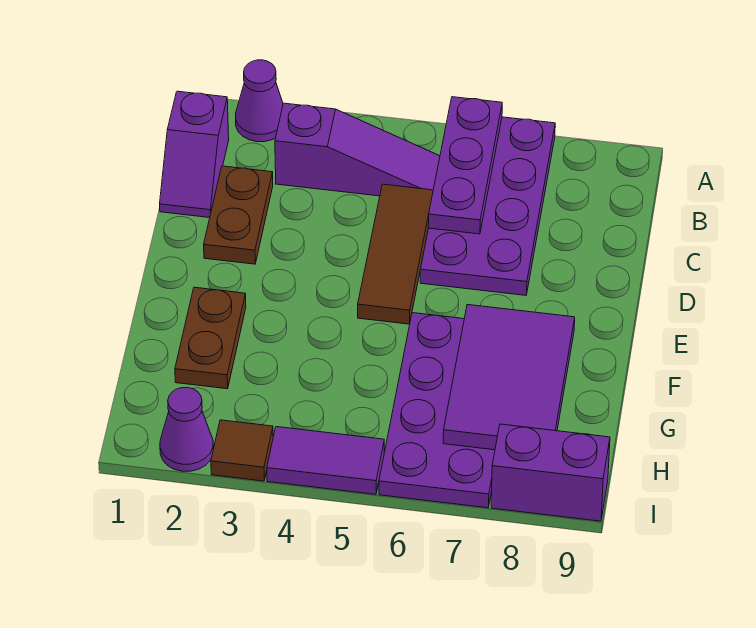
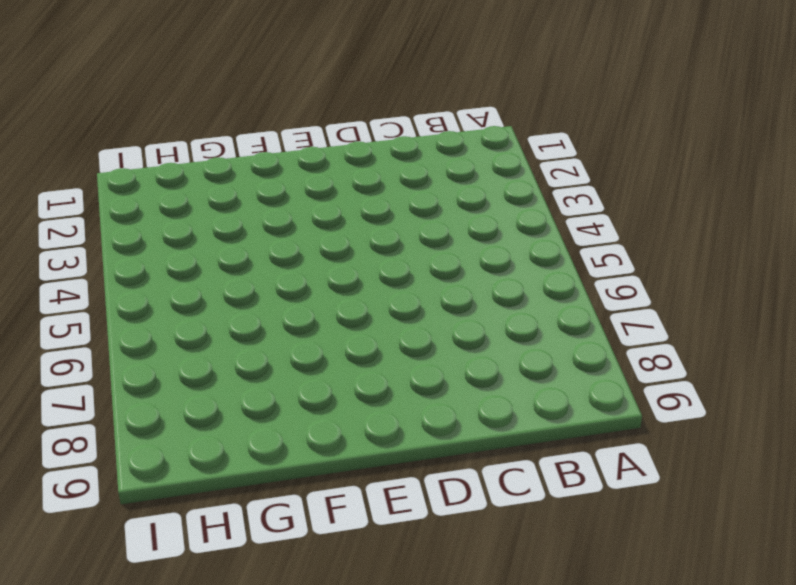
none -> purple 1x1 cone [236,60,283,142]
none -> purple 2x4 plate [420,117,555,295]
none -> purple 1x2 slope [160,91,229,218]

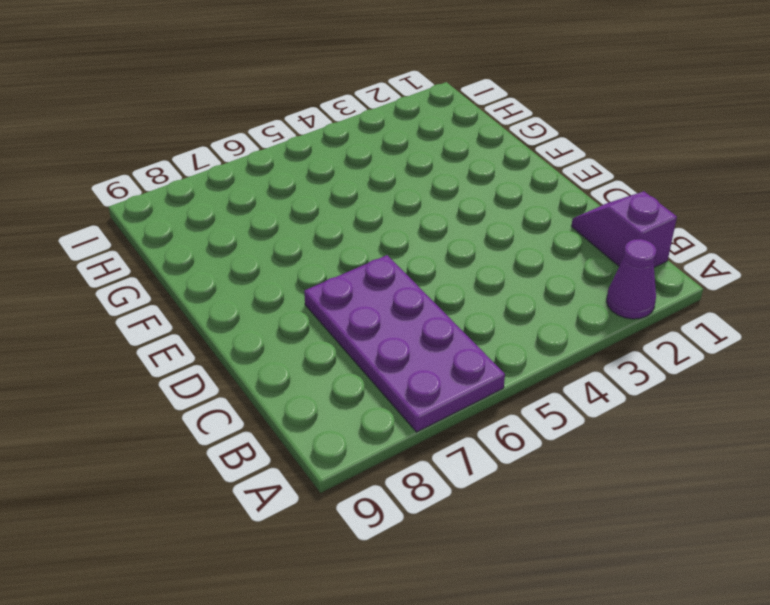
none -> purple 1x3 slope [275,103,440,196]
none -> brown 1x2 plate [204,166,273,264]
none -> brown 1x3 tile [358,184,433,324]

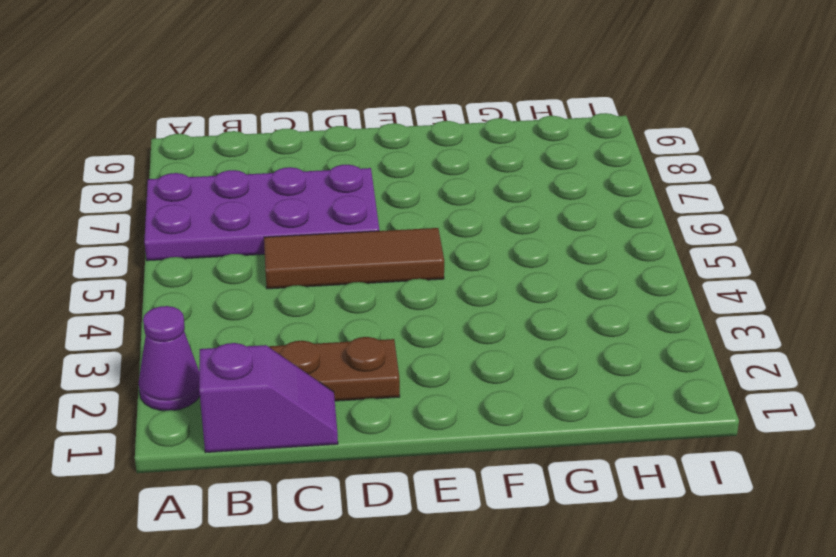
none -> purple 1x3 slope [275,103,440,196]
none -> brown 1x2 plate [175,287,246,389]
none -> purple 2x4 plate [379,313,495,508]

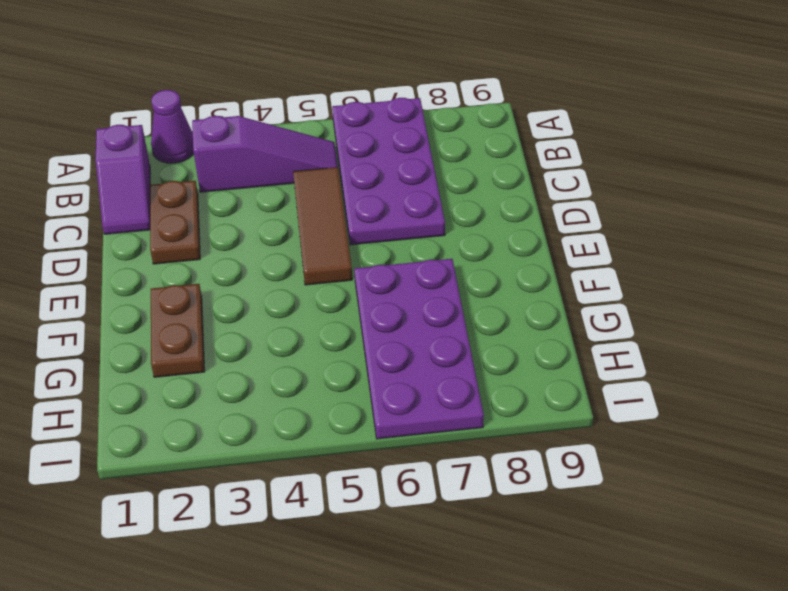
none -> purple 1x1 cone [160,387,213,471]
none -> brown 1x1 tile [211,420,273,481]
none -> purple 1x2 tile [267,427,384,494]

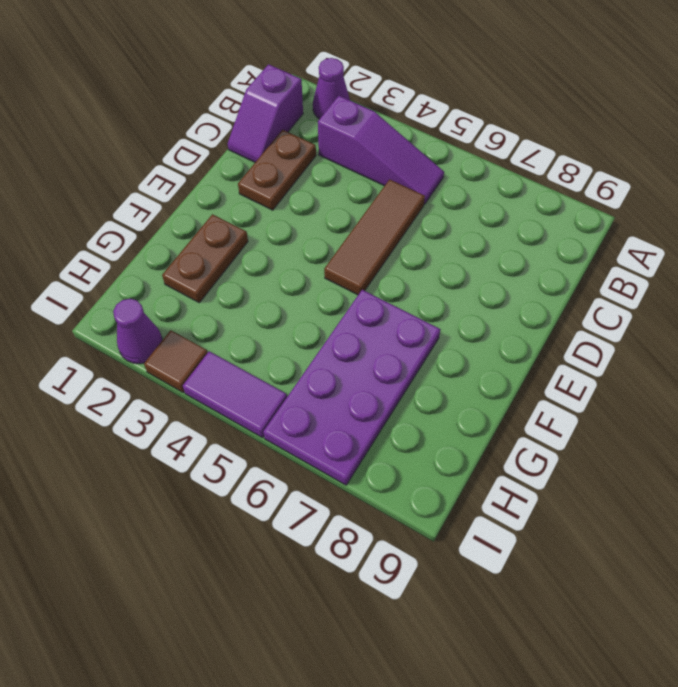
none -> purple 2x4 plate [420,117,555,295]
none -> purple 1x2 brick [491,424,610,521]
none -> purple 1x3 plate [428,97,502,234]

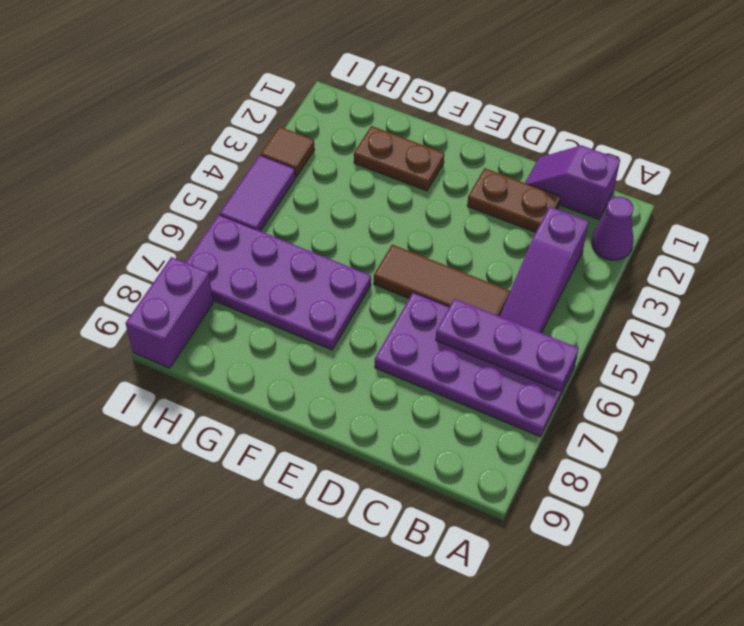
none -> purple 1x1 cone [160,387,213,471]
none -> purple 2x3 tile [443,305,575,450]

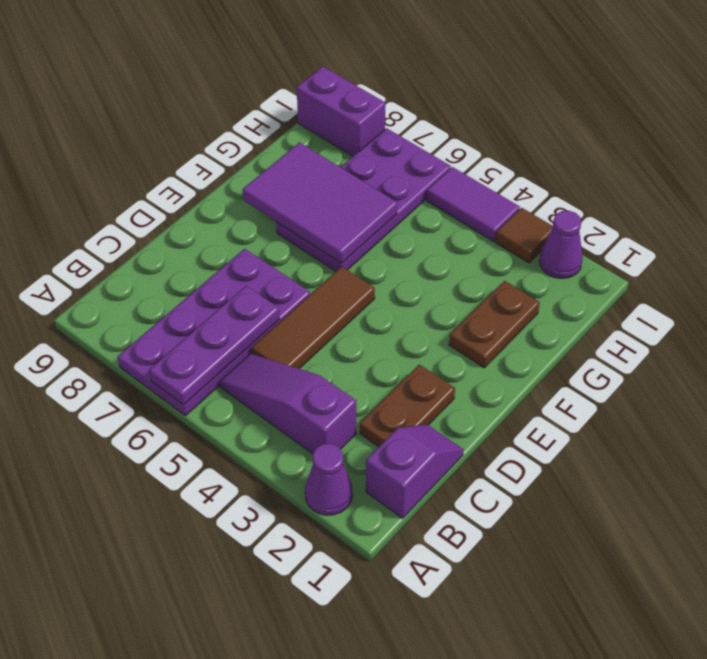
purple 2x3 tile [243,143,397,264] -> purple 2x3 tile turned to [443,305,575,450]

